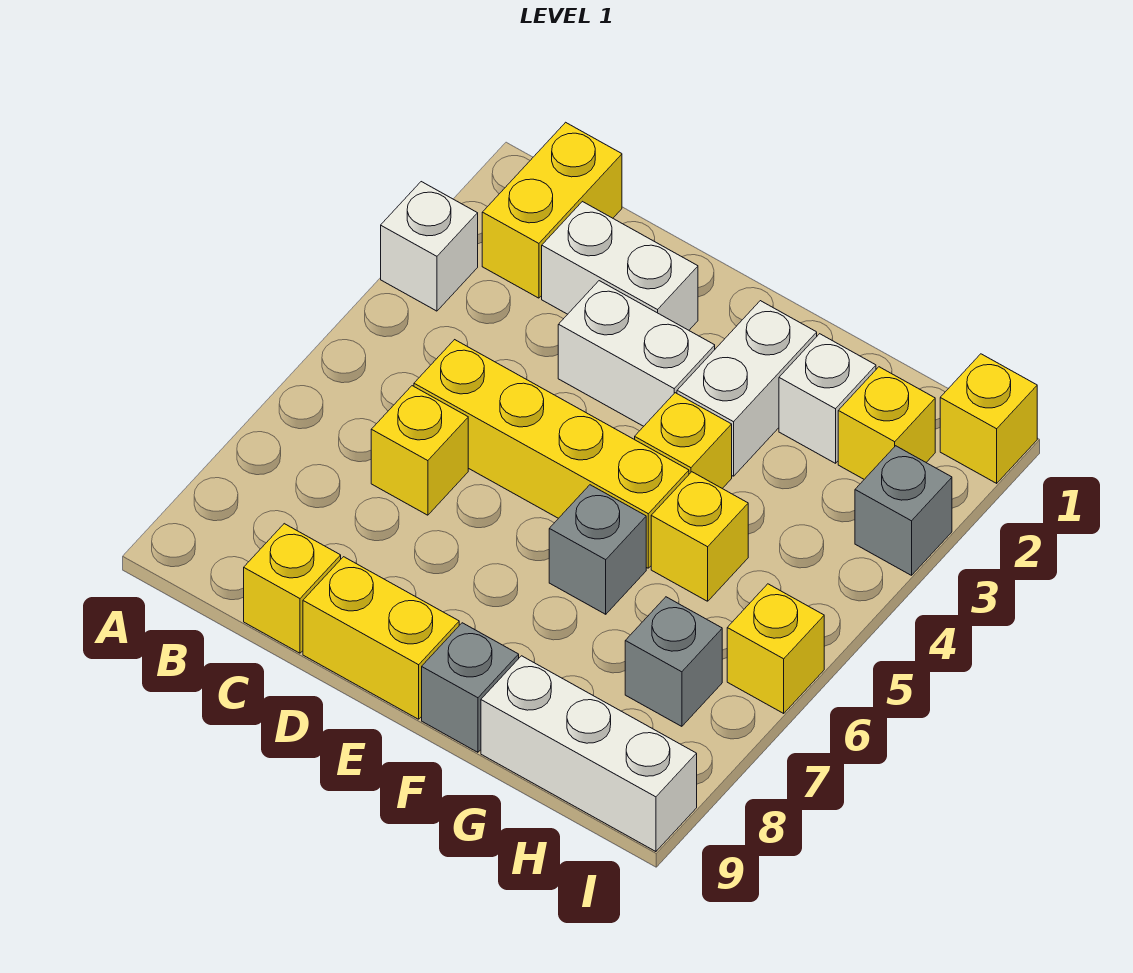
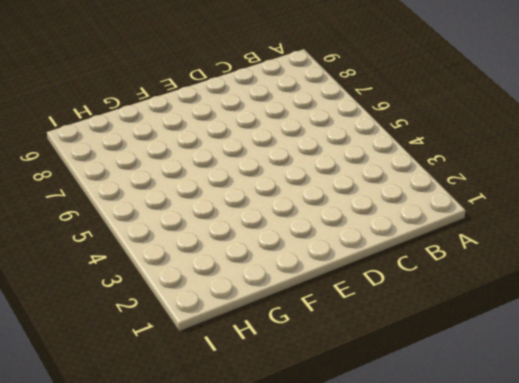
none -> white 1x1 brick [381,182,478,311]
none -> yellow 1x2 brick [482,122,622,298]
none -> white 1x2 brick [542,202,698,330]

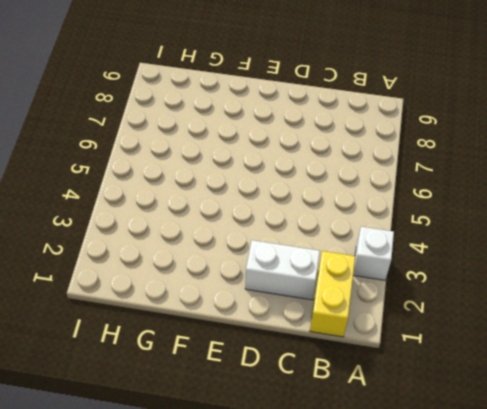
none -> yellow 1x4 brick [414,340,689,568]
none -> yellow 1x1 brick [371,386,468,515]
none -> yellow 1x1 brick [244,524,341,653]

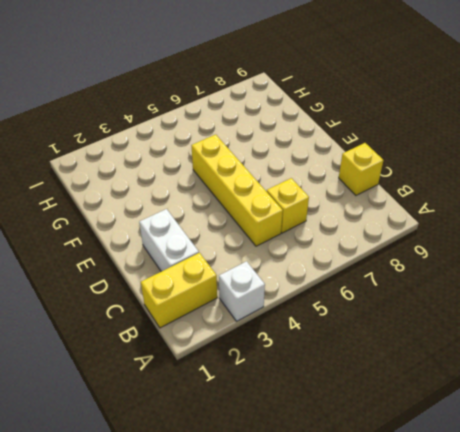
none -> white 1x2 brick [558,281,715,426]
none -> yellow 1x2 brick [303,557,459,719]
none -> white 1x2 brick [677,301,817,476]

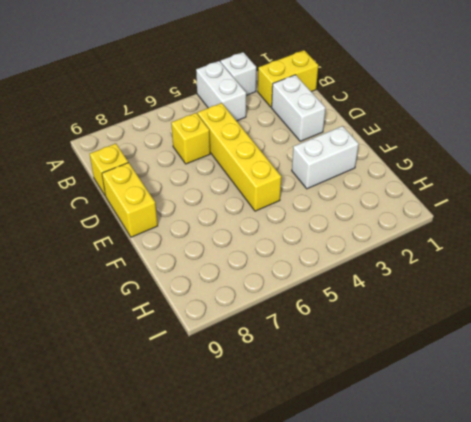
white 1x2 brick [196,61,246,121] -> white 1x2 brick moved to [558,281,715,426]
none -> yellow 1x1 brick [635,393,732,489]
none -> grey 1x1 brick [549,485,646,614]
none -> grey 1x1 brick [422,623,519,752]

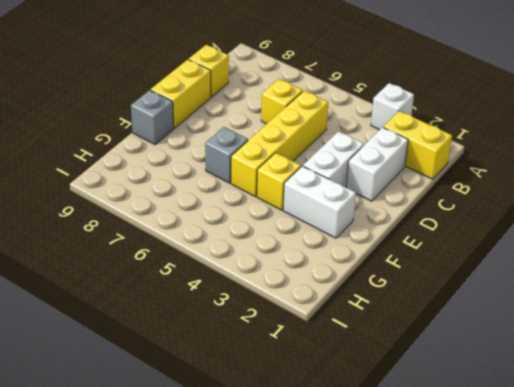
none -> white 1x1 brick [779,334,876,463]
none -> yellow 1x1 brick [651,472,748,601]
none -> white 1x3 brick [481,656,697,852]

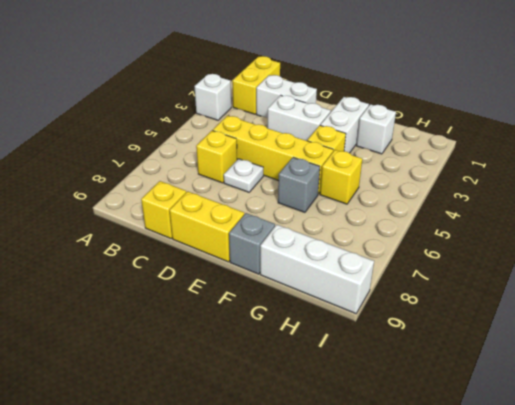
white 1x1 plate [224,159,263,192] -> none
none -> yellow 1x1 brick [838,367,935,479]
none -> grey 1x1 brick [625,597,722,726]
none -> yellow 1x1 brick [940,354,1037,483]

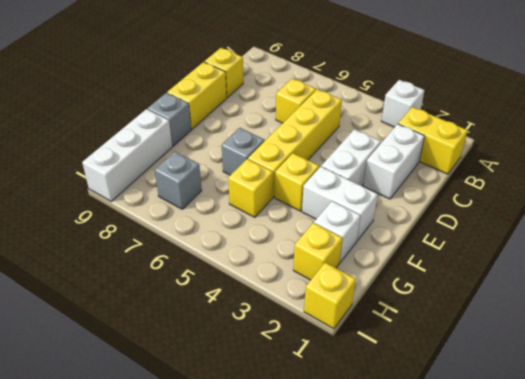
none -> grey 1x1 brick [855,446,952,575]
none -> yellow 1x1 brick [727,584,824,713]

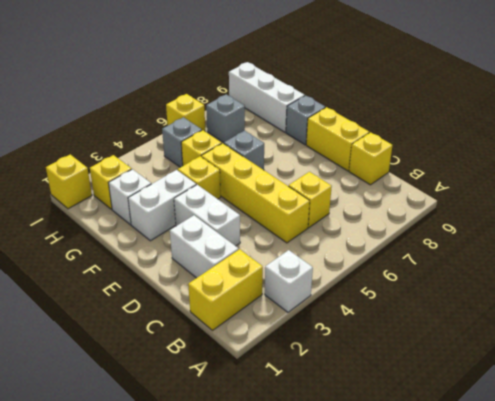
grey 1x1 brick [162,117,202,167] -> grey 1x1 brick moved to [855,446,952,575]

